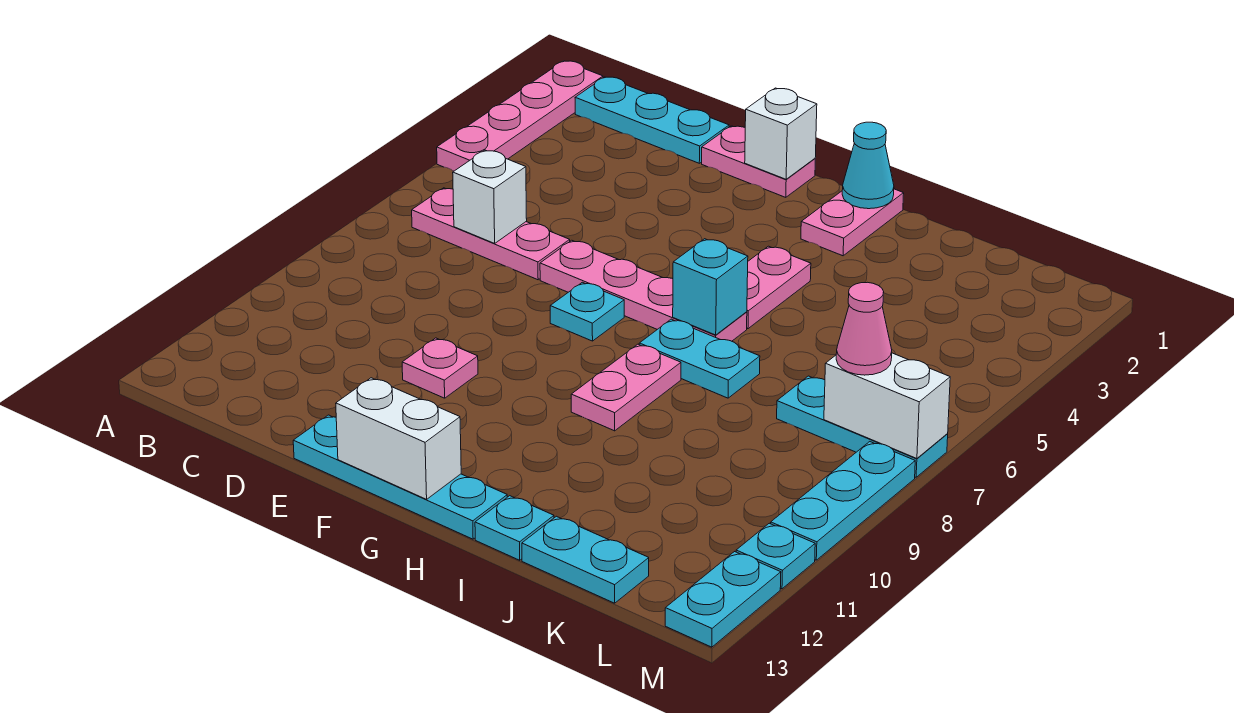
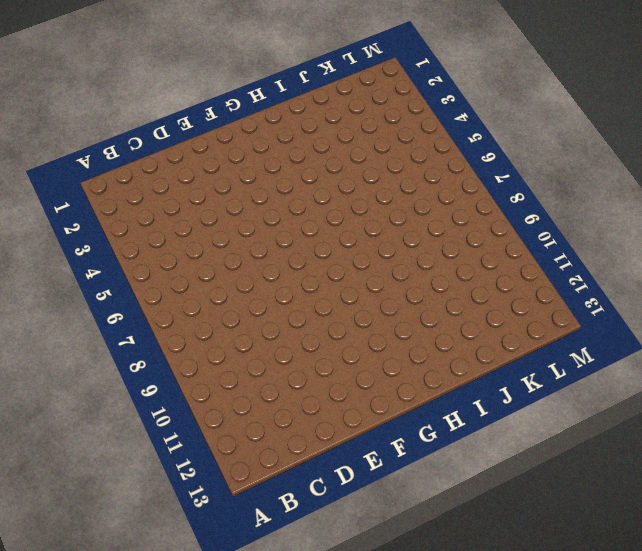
none -> pink 1x4 plate [437,61,603,171]
none -> cyan 1x3 plate [575,77,729,163]
none -> pink 1x3 plate [412,188,570,280]

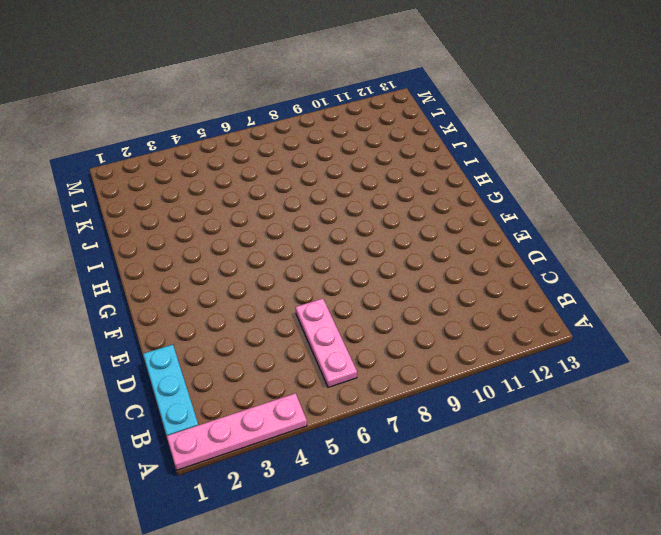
none -> pink 1x2 plate [702,126,815,197]
none -> pink 1x4 plate [540,240,747,341]
none -> pink 1x1 plate [402,338,478,398]

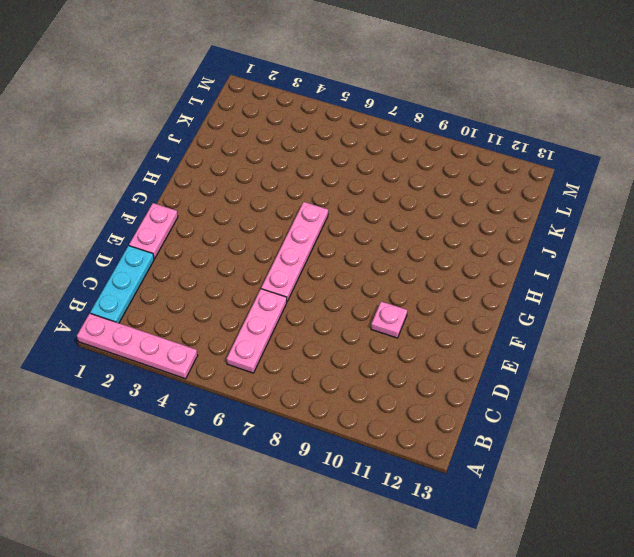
none -> cyan 1x4 plate [293,415,507,539]
none -> cyan 1x1 plate [550,282,624,341]
none -> pink 1x2 plate [801,189,904,256]

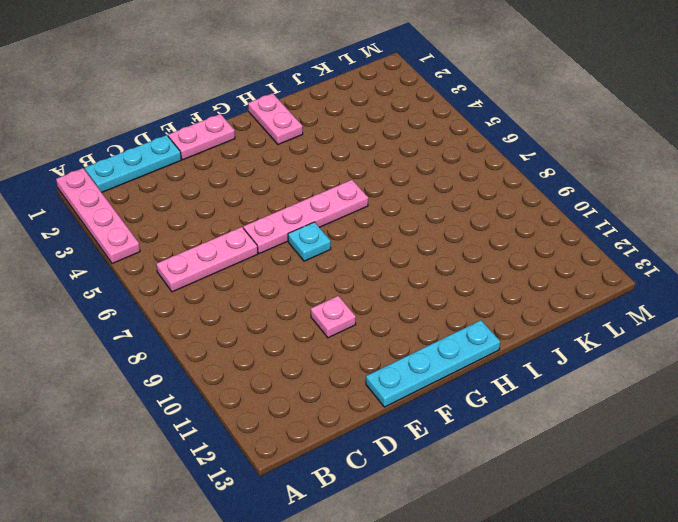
none -> pink 1x2 plate [747,246,811,329]
none -> cyan 1x2 plate [639,319,760,398]
none -> pink 1x2 plate [571,344,681,431]

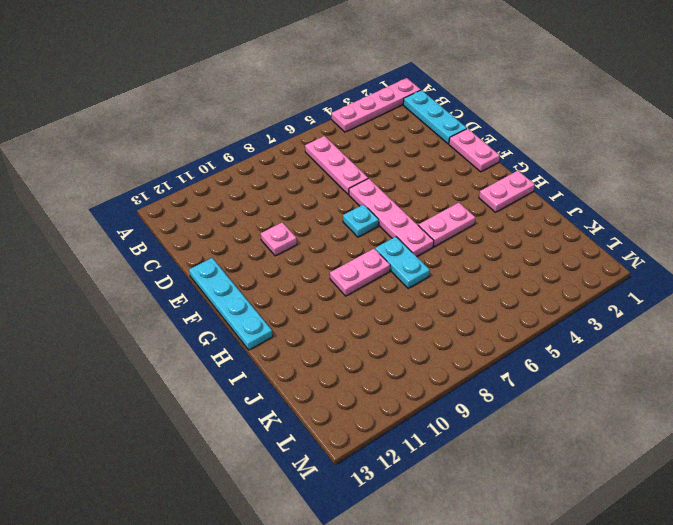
none -> cyan 1x1 plate [475,496,554,560]
none -> cyan 1x2 plate [522,516,649,603]
none -> cyan 1x3 plate [777,376,948,477]

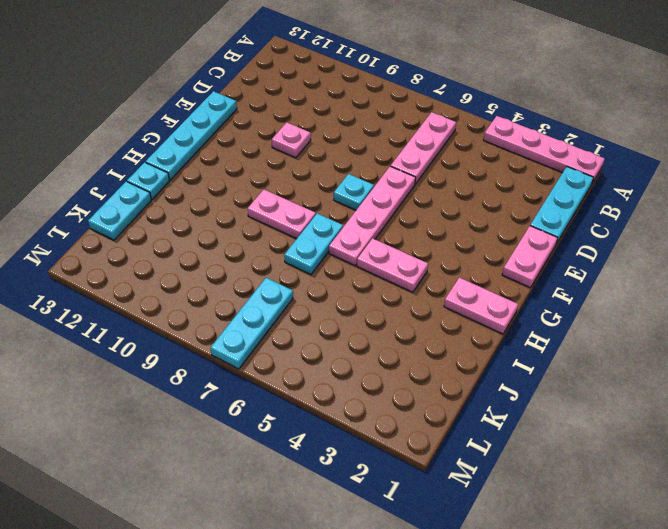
none -> cyan 1x3 plate [771,442,915,560]
none -> cyan 1x1 plate [736,523,815,589]
none -> cyan 1x2 plate [665,552,781,647]

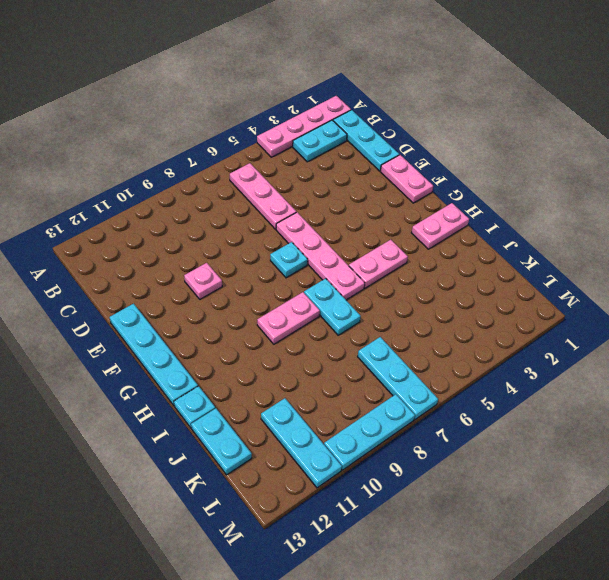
cyan 1x2 plate [293,120,347,162] -> cyan 1x2 plate moved to [665,552,781,647]
cyan 1x3 plate [261,398,342,488] -> cyan 1x1 plate [736,523,815,589]
none -> white 1x1 brick [453,150,527,243]
none -> white 1x1 brick [745,88,817,179]
none -> white 1x2 brick [336,378,461,499]

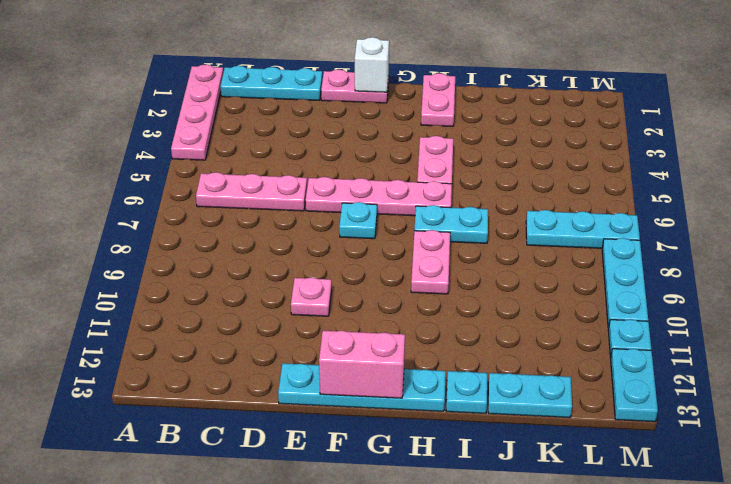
pink 1x2 brick [319,331,405,398] -> white 1x2 brick [336,378,461,499]
none -> white 1x1 brick [453,150,527,243]
none -> cyan 1x1 cone [842,122,894,209]
none -> cyan 1x1 brick [673,239,748,335]

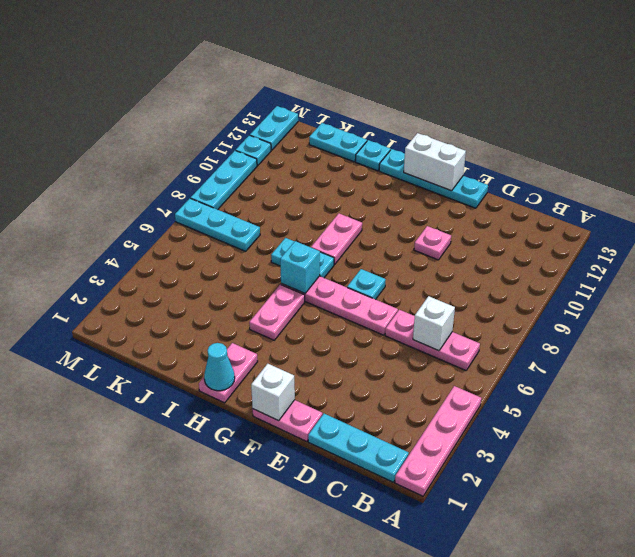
none -> white 1x2 brick [824,353,950,458]
none -> pink 1x1 cone [836,282,892,375]

